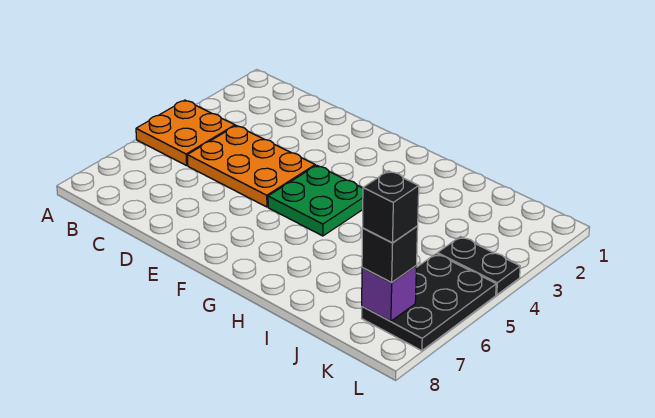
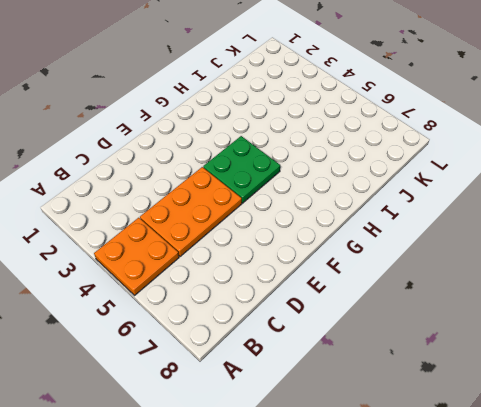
none -> black 1x2 plate [437,237,520,295]
none -> black 2x3 plate [362,254,496,351]

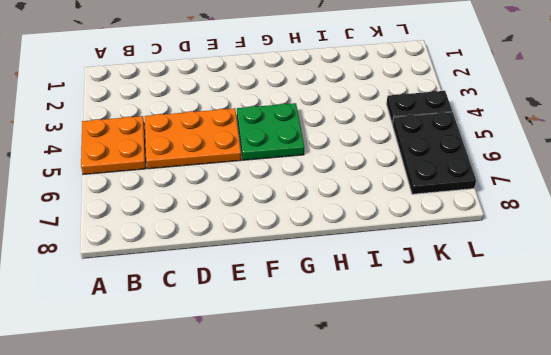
none -> purple 1x1 brick [362,266,416,321]
none -> black 1x1 brick [362,226,418,283]

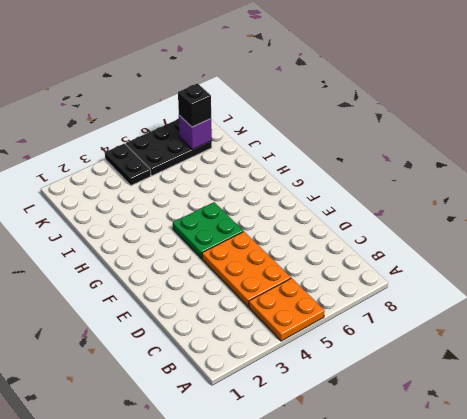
none -> black 1x1 brick [363,171,419,243]

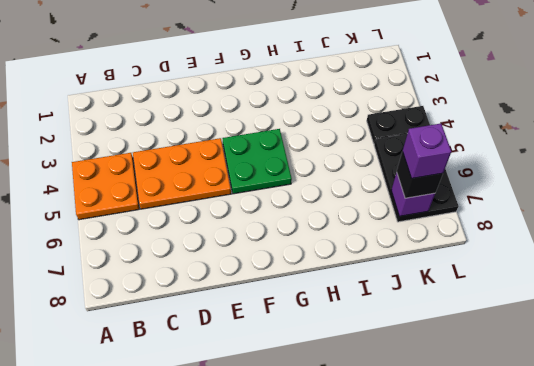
purple 1x1 brick [403,124,451,178] -> black 1x1 brick [363,171,419,243]

